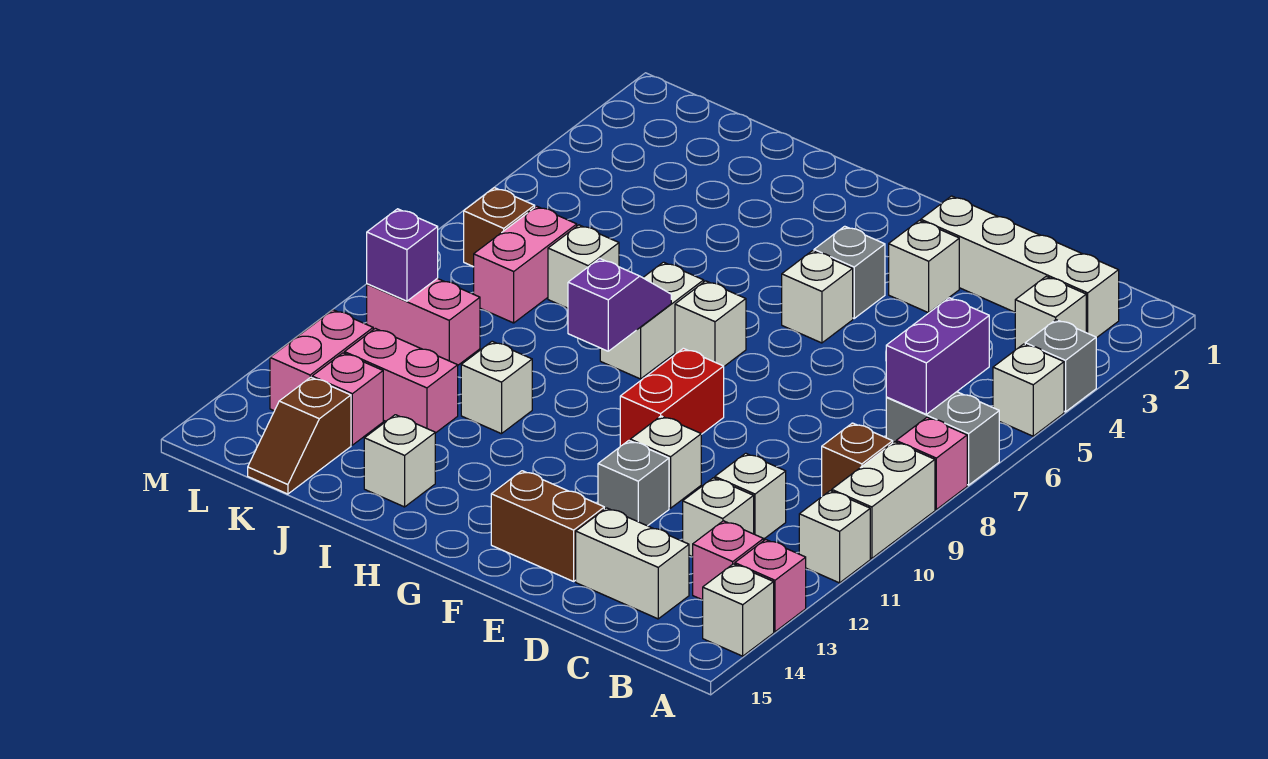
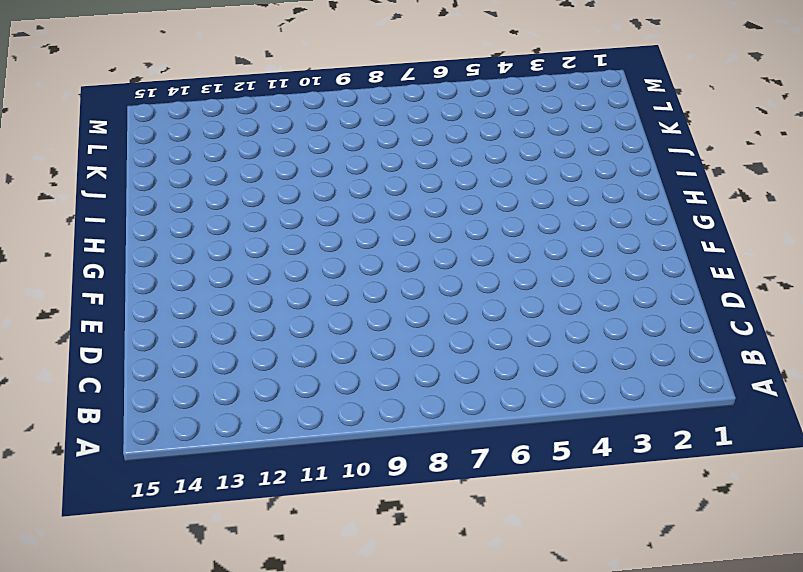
none -> grey 1x1 brick [1025,320,1096,412]
none -> white 1x1 brick [993,344,1064,436]
none -> grey 1x2 brick [886,392,999,485]
none -> pink 1x1 brick [896,417,967,509]

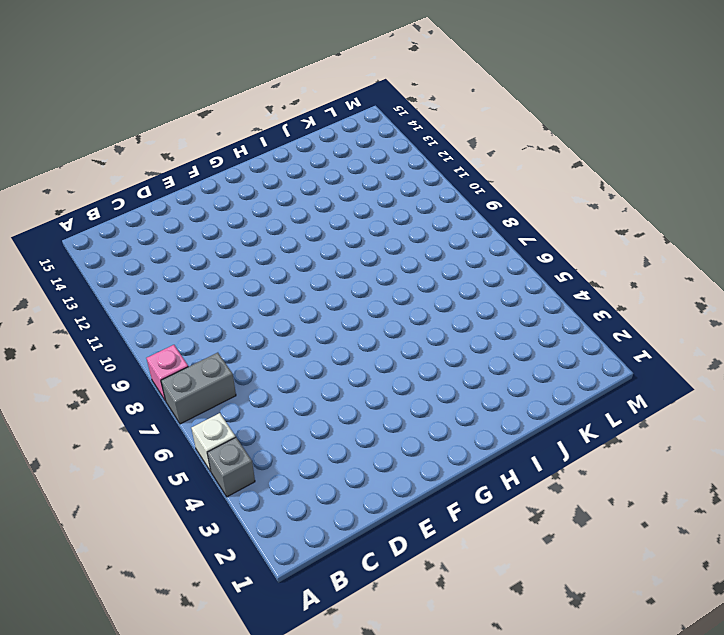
none -> white 1x2 brick [832,442,935,558]
none -> white 1x1 brick [799,491,870,583]
none -> pink 1x1 brick [735,540,806,632]
none -> white 1x1 brick [703,564,774,656]

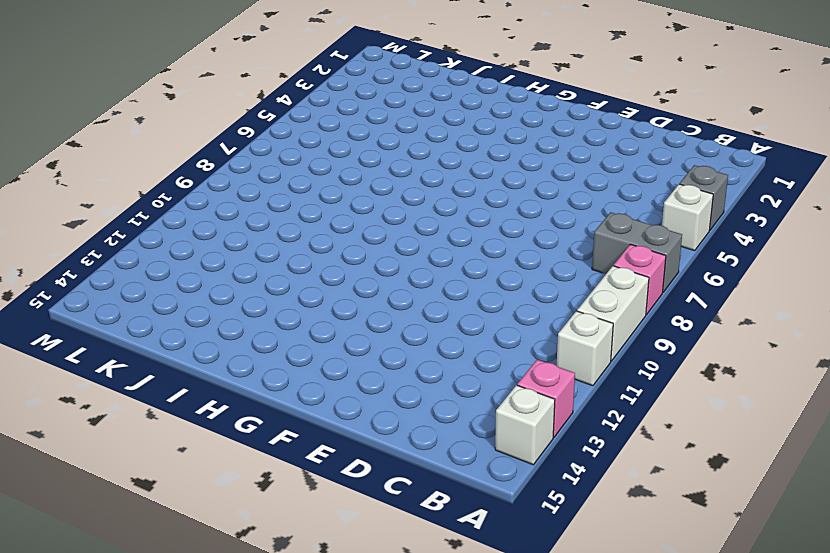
none -> white 1x4 brick [921,196,1119,338]
none -> white 1x1 brick [1015,277,1086,350]
none -> brown 1x1 brick [822,423,893,496]
none -> pink 1x1 brick [693,521,764,600]

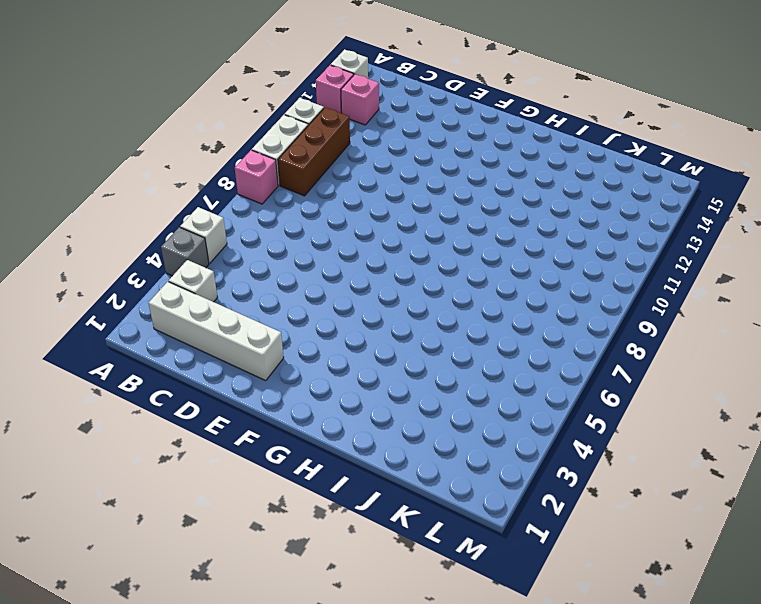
brown 1x3 brick [278,107,350,196] -> brown 1x1 brick [822,423,893,496]
none -> grey 1x2 brick [886,392,999,485]
none -> white 1x1 brick [715,453,786,539]
none -> white 1x1 brick [683,478,754,557]
none -> white 1x2 brick [576,508,689,619]

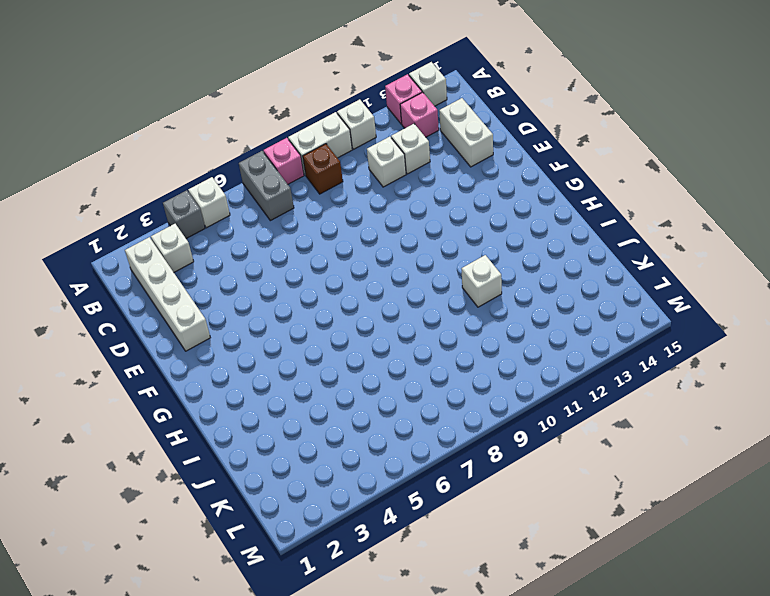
none -> white 1x1 brick [889,220,959,313]
none -> white 1x1 brick [630,416,701,508]
none -> grey 1x1 brick [598,441,669,526]
none -> brown 1x2 brick [491,471,604,581]

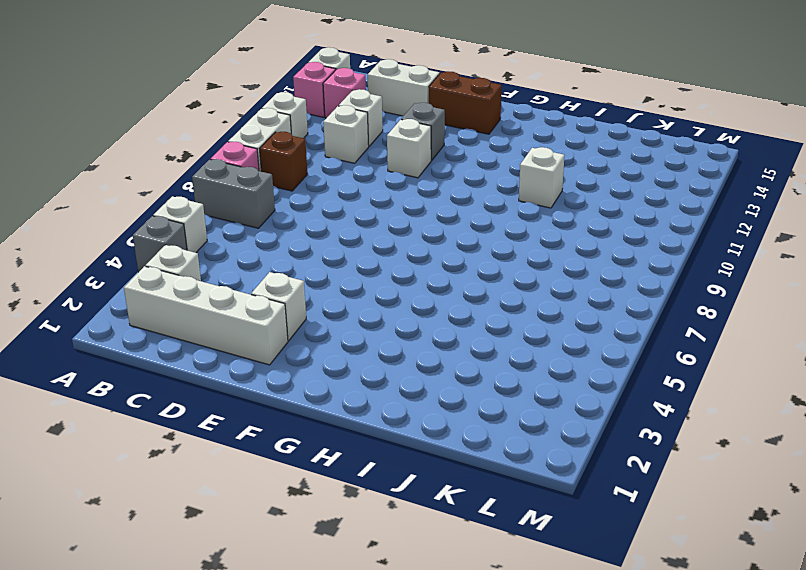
none -> grey 1x1 brick [814,226,885,318]
none -> white 1x1 brick [782,251,853,343]
none -> red 1x2 brick [620,348,724,446]
none -> white 1x1 brick [675,281,746,366]

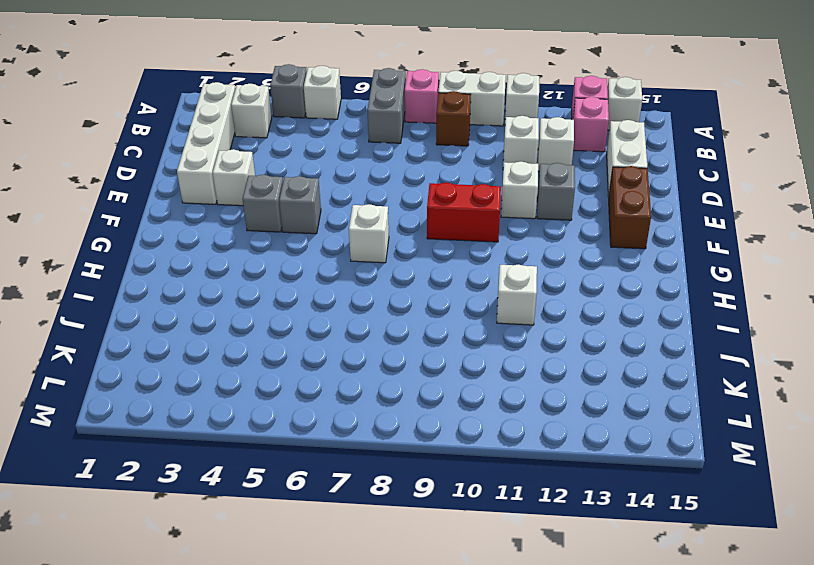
grey 1x1 brick [279,176,321,234] -> white 1x1 brick [782,251,853,343]
none -> white 1x2 brick [600,262,704,379]
none -> white 1x1 brick [364,415,435,507]
none -> white 1x1 brick [548,225,619,308]
none -> pink 1x2 brick [344,328,458,433]

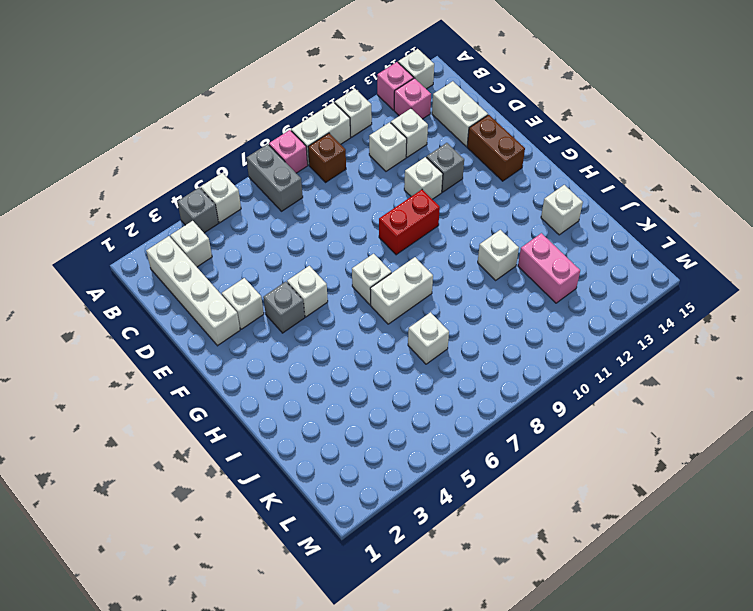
none -> pink 1x2 brick [474,206,577,323]
none -> pink 1x2 brick [367,278,480,365]
none -> pink 1x1 brick [312,353,383,445]
none -> brown 1x2 slope [248,377,351,494]

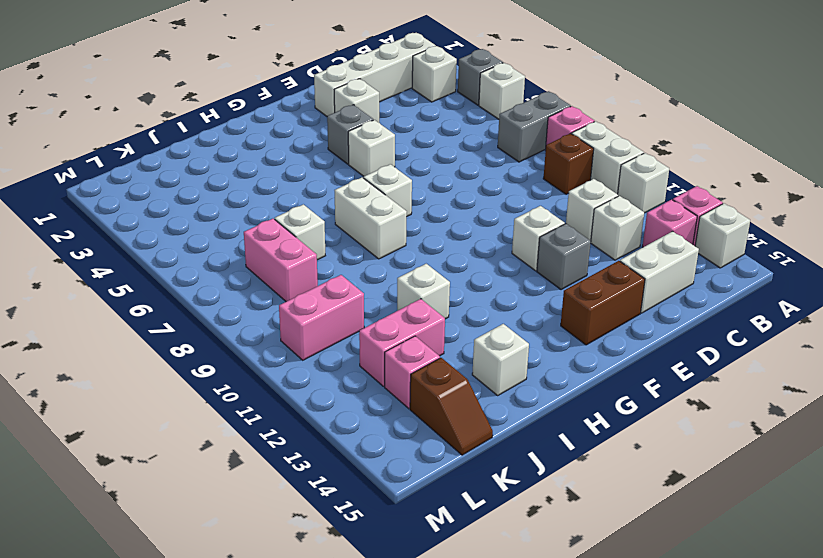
none -> red 1x2 brick [620,348,724,446]
none -> brown 1x1 brick [464,188,535,267]
none -> pink 1x2 brick [270,310,373,411]
none -> purple 1x2 brick [886,298,989,414]

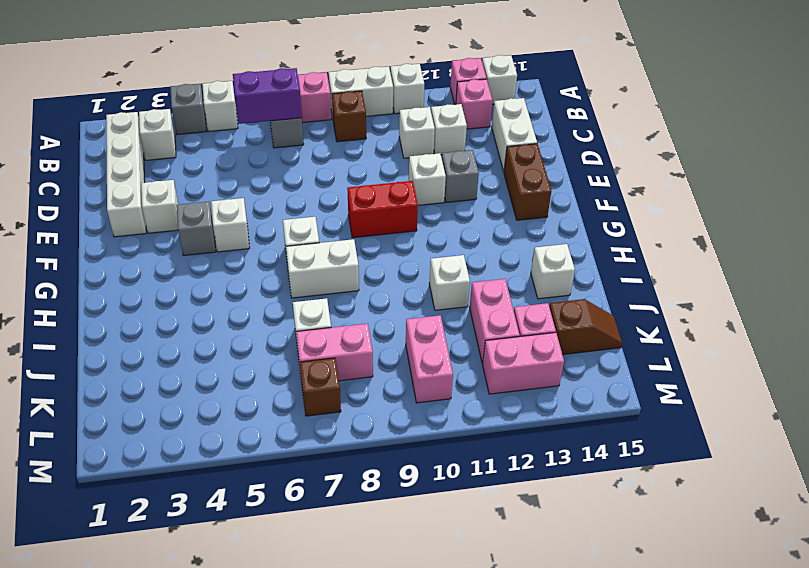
none -> purple 1x2 slope [568,258,671,351]
none -> purple 1x1 brick [367,209,438,301]

